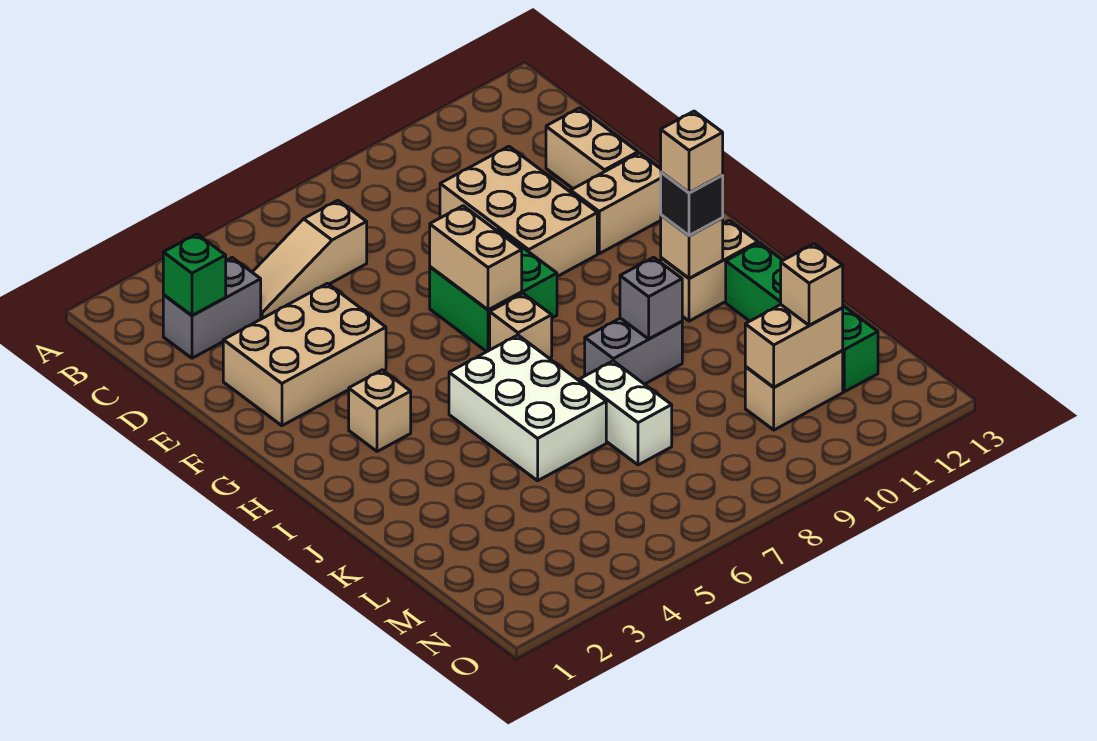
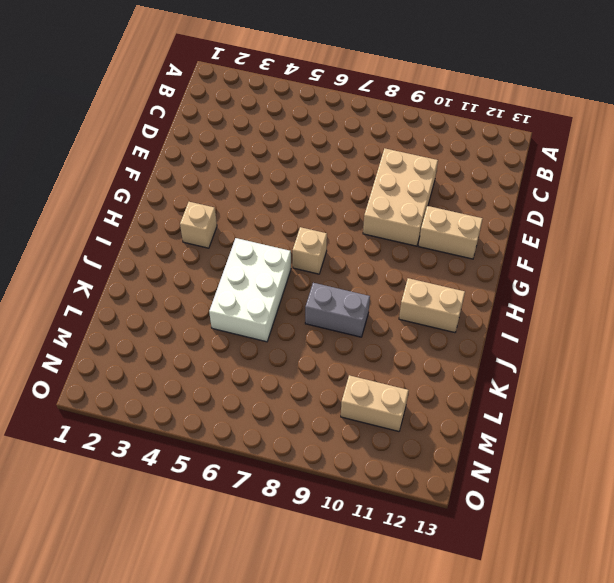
none -> grey 1x2 brick [163,258,261,358]
none -> tan 1x3 slope [252,200,367,319]
none -> tan 1x2 brick [546,108,638,189]

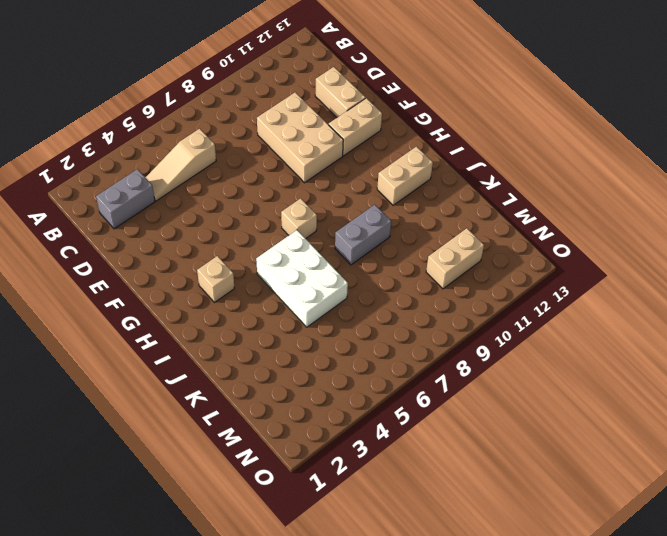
none -> tan 2x3 brick [223,283,386,426]
none -> green 2x2 brick [430,229,557,352]
none -> green 1x4 brick [726,243,878,392]

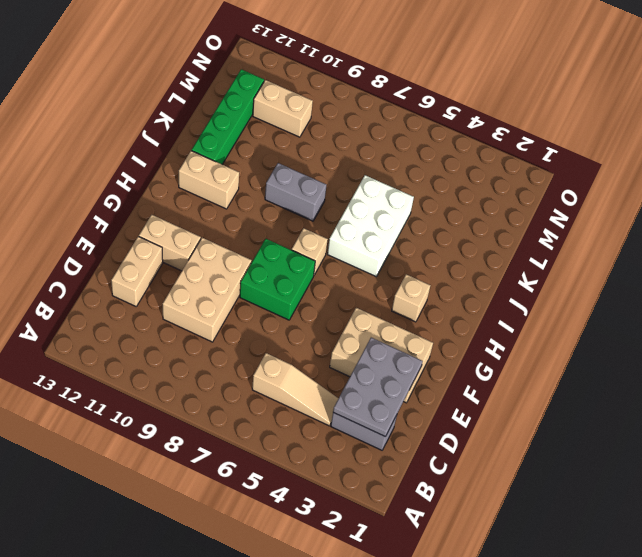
grey 2x3 plate [333,338,423,437] -> green 1x1 brick [163,234,226,315]
none -> white 1x2 brick [580,361,672,465]
none -> tan 1x2 brick [430,206,522,310]
none -> tan 1x1 brick [661,215,723,278]

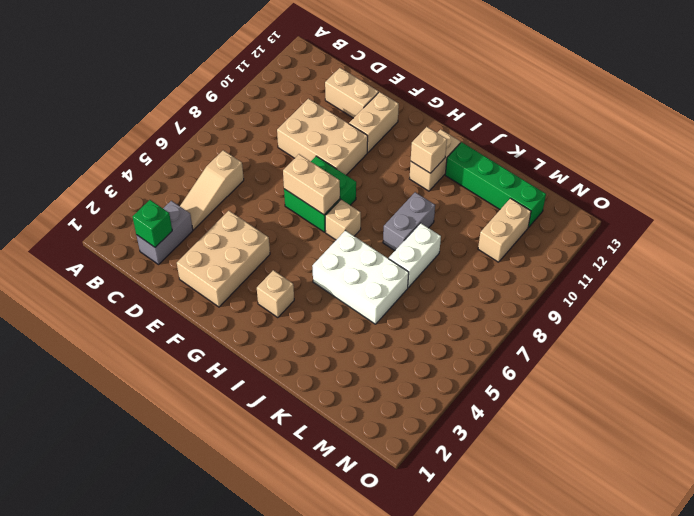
white 1x2 brick [389,223,441,287] -> white 1x2 brick turned to [580,361,672,465]
none -> grey 1x1 brick [620,257,682,339]
none -> tan 1x2 brick [745,305,843,387]
none -> black 1x1 brick [661,172,723,236]

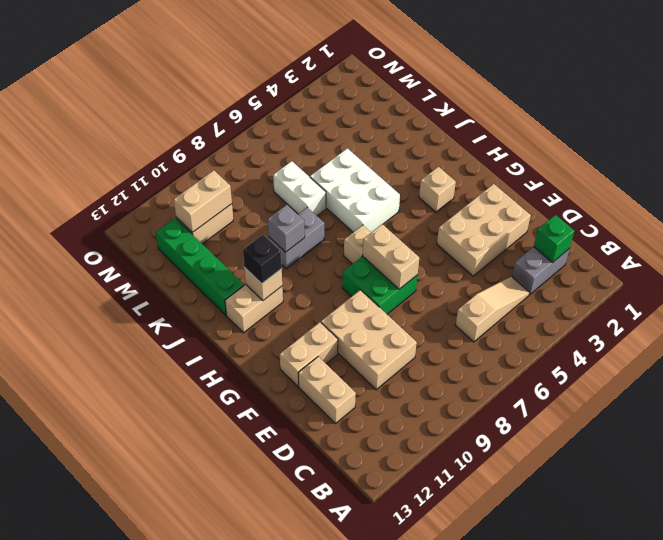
none -> tan 1x1 brick [781,244,843,326]
none -> tan 1x1 brick [661,111,723,193]

